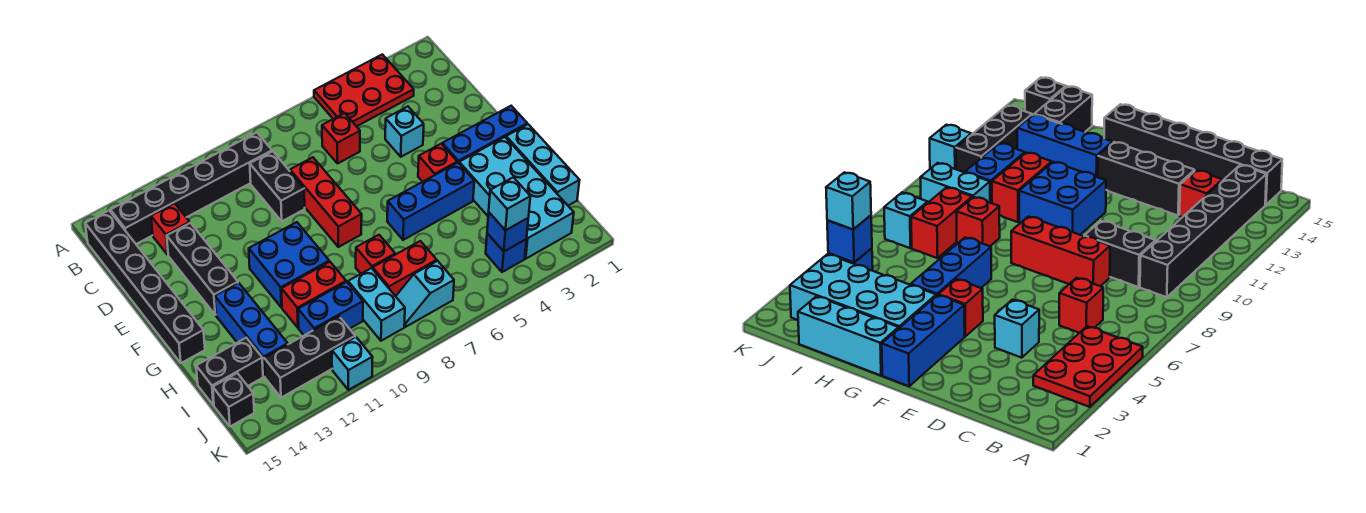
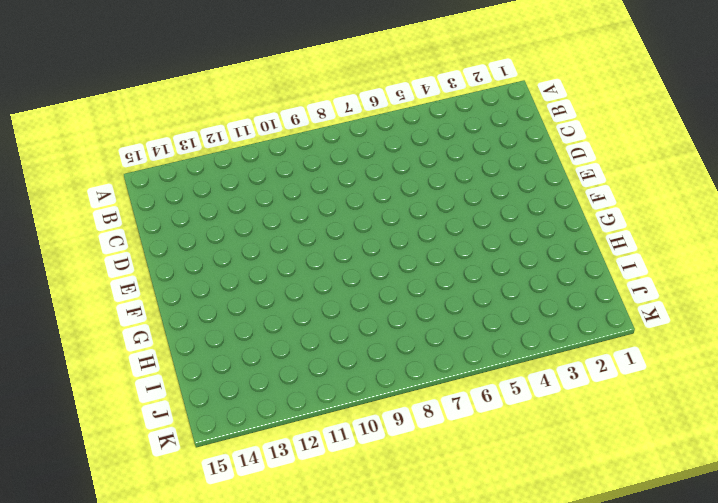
none -> red 2x3 plate [314,54,414,126]
none -> black 1x6 brick [111,133,272,244]
none -> black 1x6 brick [85,211,205,363]

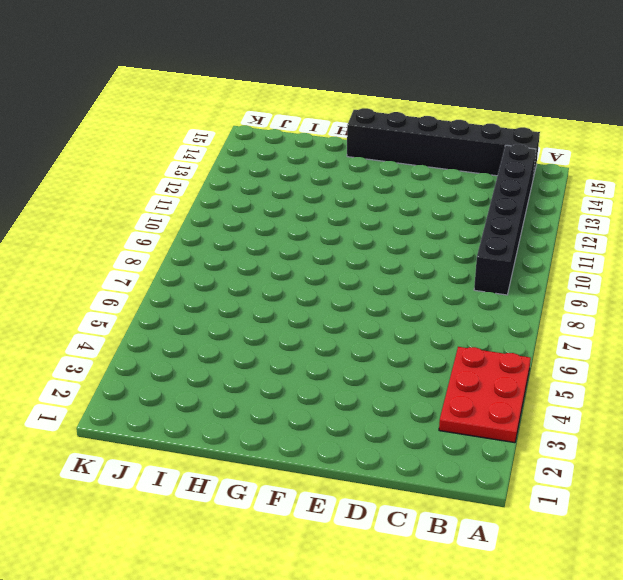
none -> red 1x1 brick [322,113,360,164]
none -> black 1x2 brick [250,151,305,221]
none -> red 1x1 brick [151,203,190,255]

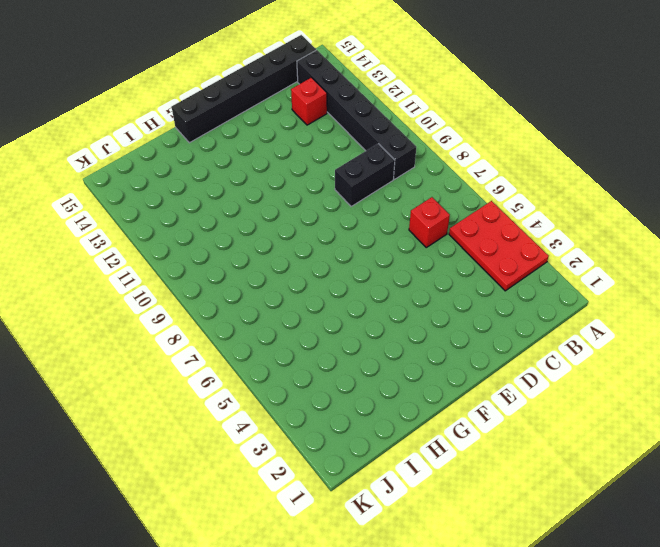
none -> cyan 1x1 brick [385,107,424,157]
none -> red 1x3 brick [290,157,362,247]
none -> black 1x3 brick [167,223,238,315]

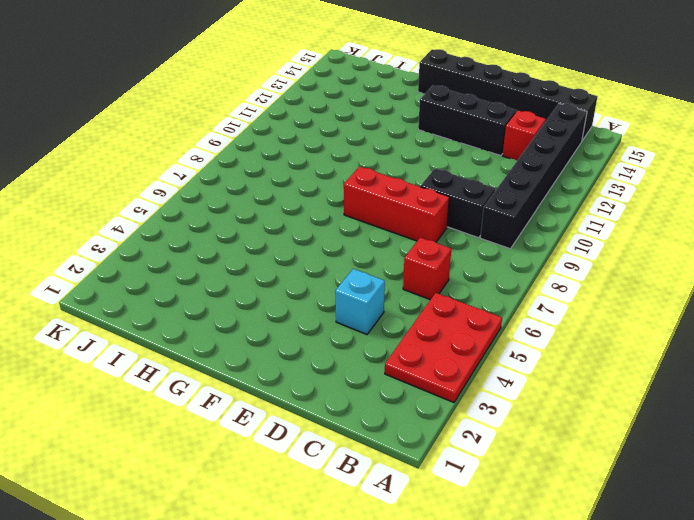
none -> blue 1x3 brick [442,106,527,163]
none -> red 1x1 brick [418,144,457,182]
none -> blue 2x2 brick [249,222,329,307]

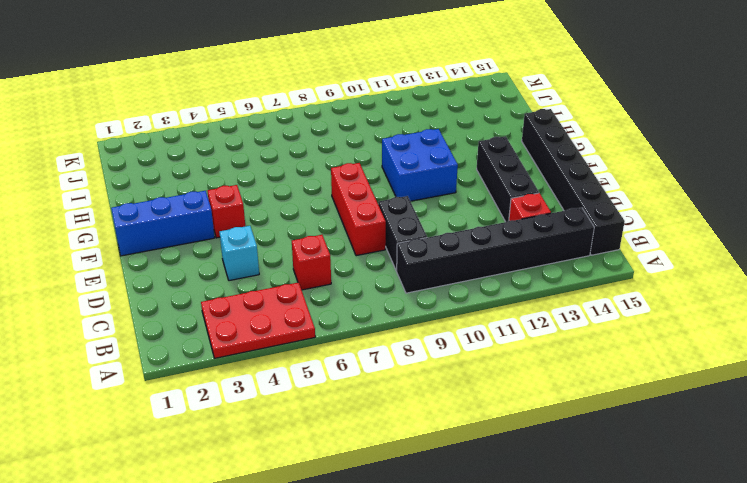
none -> cyan 1x3 brick [506,124,580,206]
none -> cyan 2x4 brick [459,137,574,259]
none -> blue 1x3 brick [387,163,474,240]

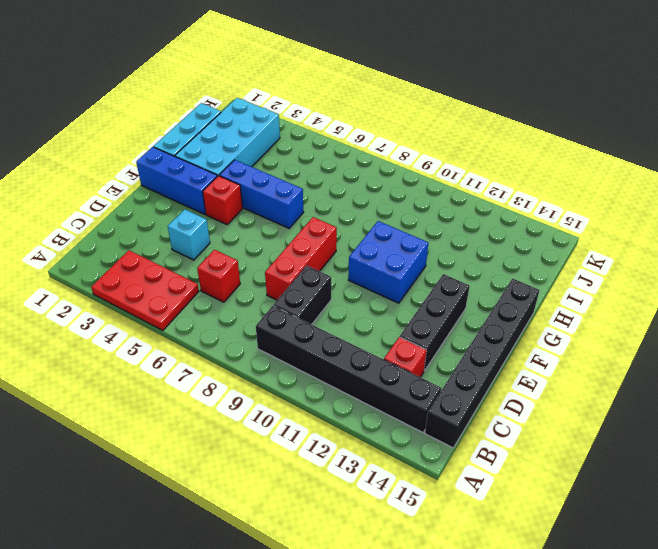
none -> blue 1x3 brick [215,283,288,376]
none -> red 1x1 brick [356,235,395,274]
none -> red 1x2 brick [282,262,346,328]

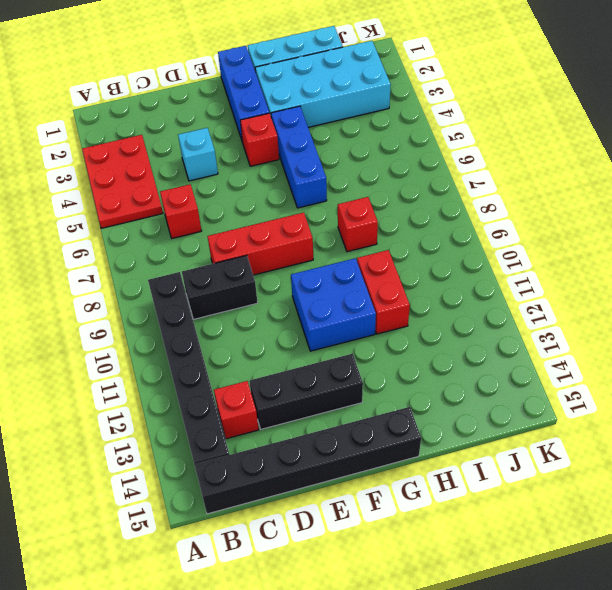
none -> blue 1x3 brick [215,283,288,376]
none -> red 1x2 brick [373,241,437,296]
none -> cyan 1x2 brick [348,268,405,341]

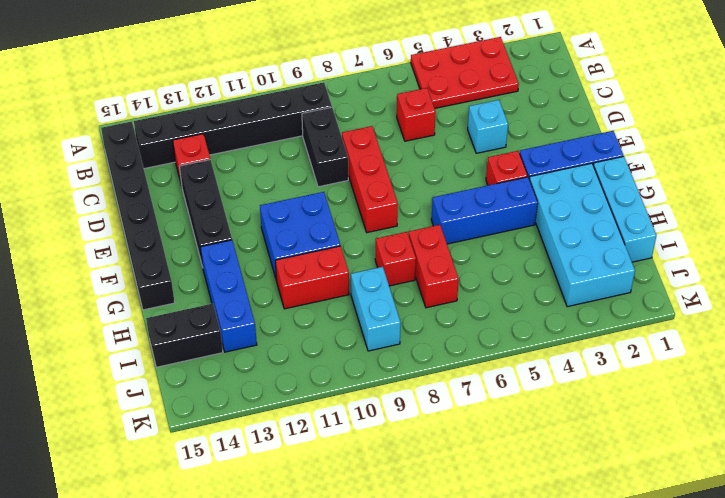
red 1x2 brick [409,225,459,308] -> red 1x2 brick turned to [373,241,437,296]
none -> blue 1x2 brick [298,282,363,335]
none -> blue 1x1 brick [486,233,526,272]
none -> cyan 1x2 slope [396,261,454,327]

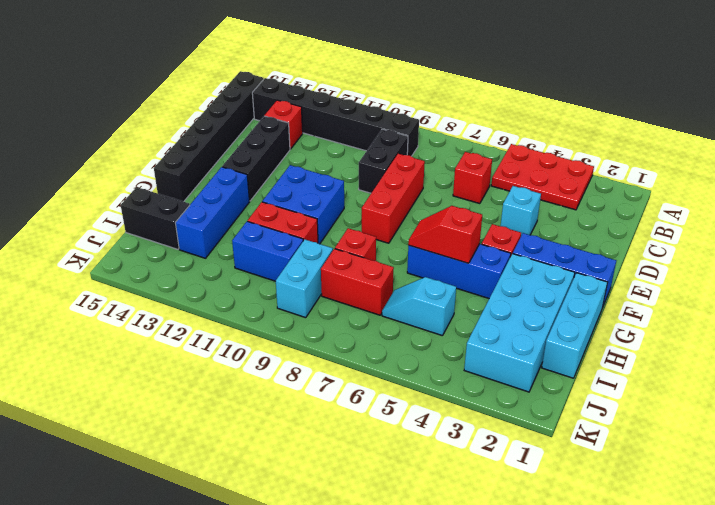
red 1x2 slope [408,206,482,263] -> none
cyan 1x2 slope [382,277,456,336] -> cyan 1x2 slope moved to [396,261,454,327]
none -> blue 1x1 brick [486,233,526,272]
none -> black 1x3 brick [264,316,355,398]
none -> black 1x1 brick [213,373,254,426]

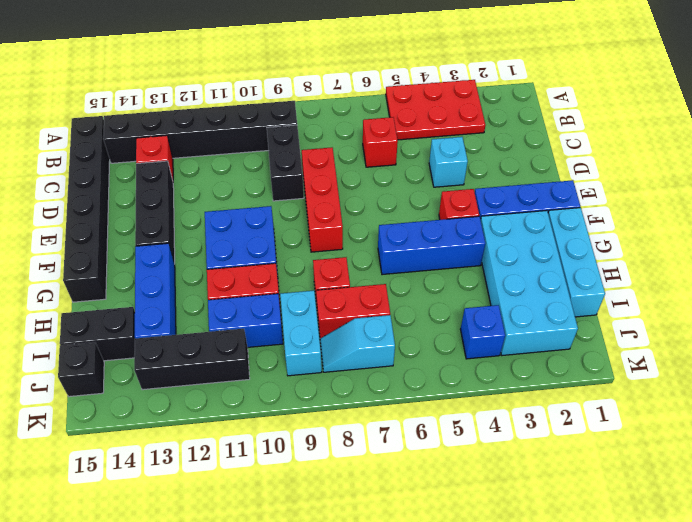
none -> cyan 1x1 brick [332,337,373,390]
none -> blue 1x1 brick [487,213,528,251]
none -> cyan 1x1 brick [489,177,530,230]

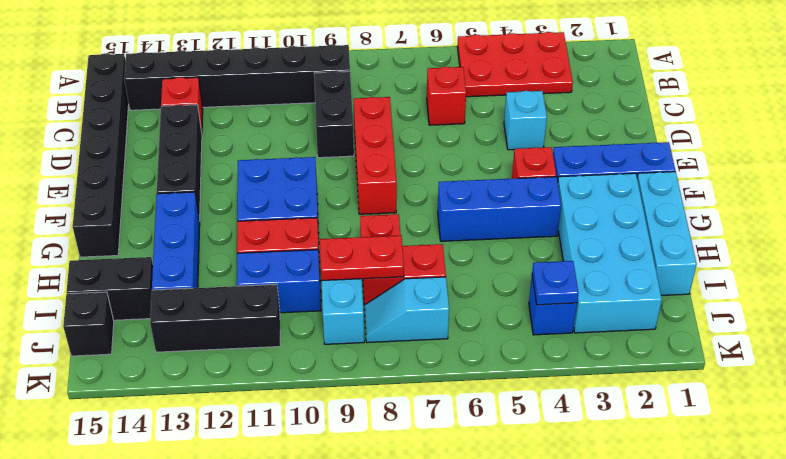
red 1x2 plate [320,236,404,281] -> none
blue 1x1 plate [532,261,579,305] -> blue 1x1 brick [487,213,528,251]
none -> cyan 1x1 brick [332,337,373,390]
none -> cyan 1x1 brick [489,177,530,230]

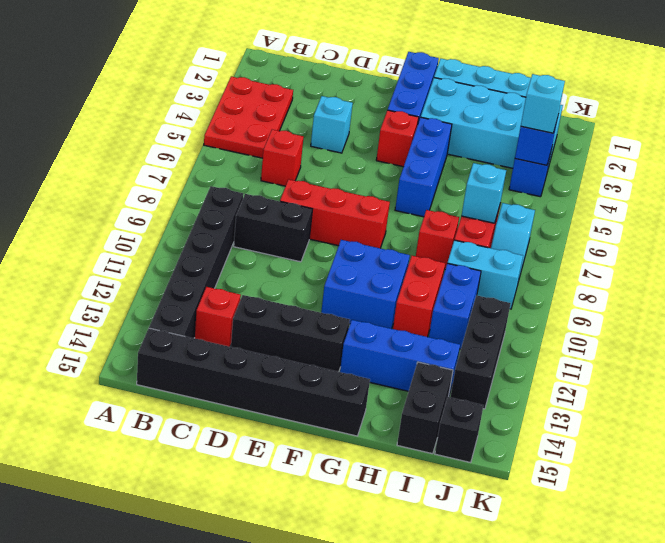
cyan 1x1 brick [462,163,506,223] -> cyan 1x1 brick moved to [332,337,373,390]

